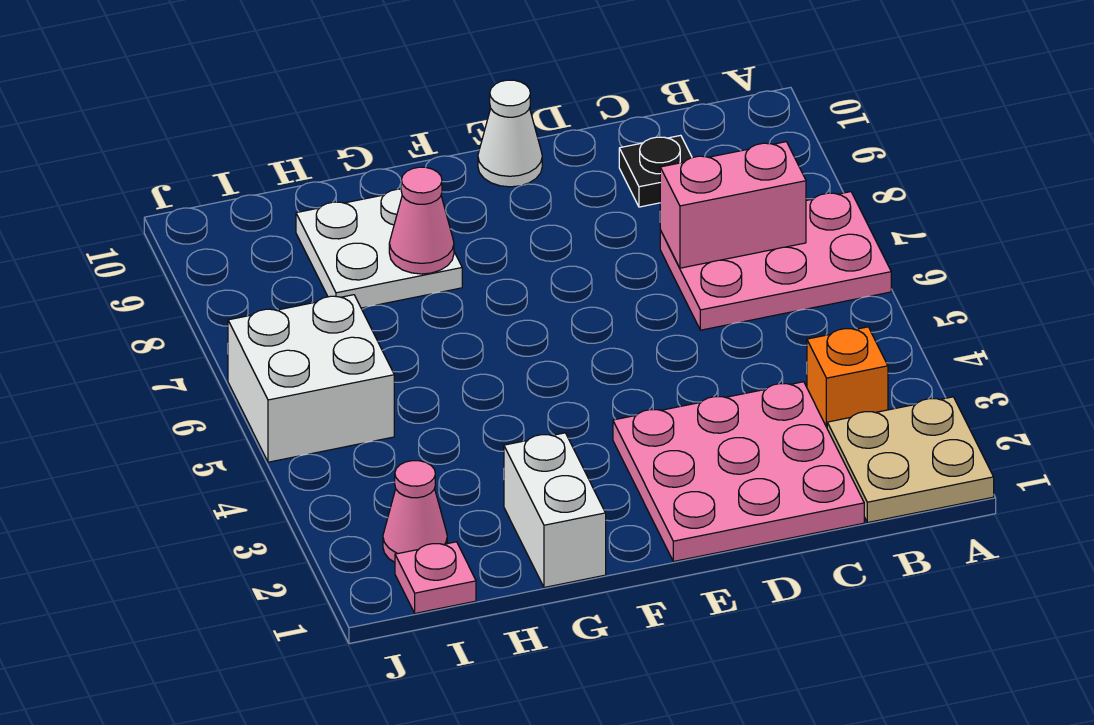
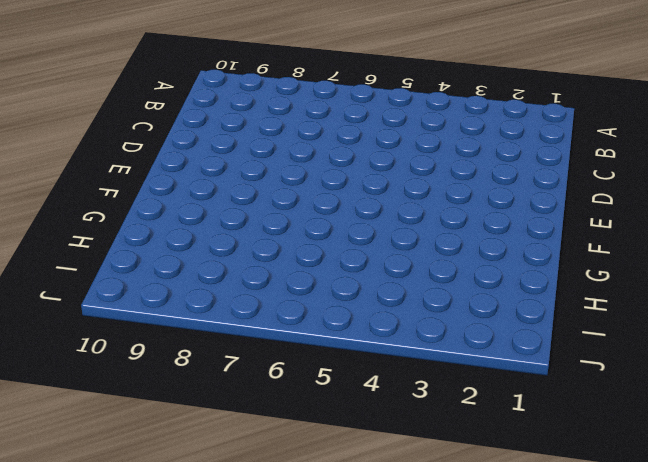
none -> tan 2x2 plate [827,397,994,523]
none -> pink 2x3 plate [660,192,891,330]
none -> orange 1x1 brick [807,327,888,427]

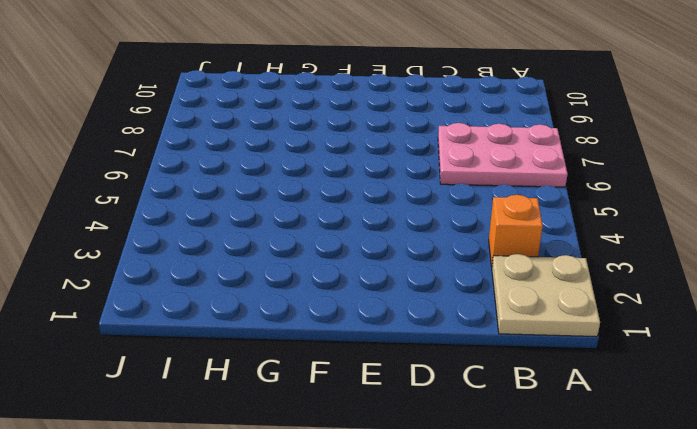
none -> pink 3x3 plate [613,382,864,561]
none -> black 1x1 plate [619,135,692,207]
none -> white 1x1 cone [478,80,542,187]

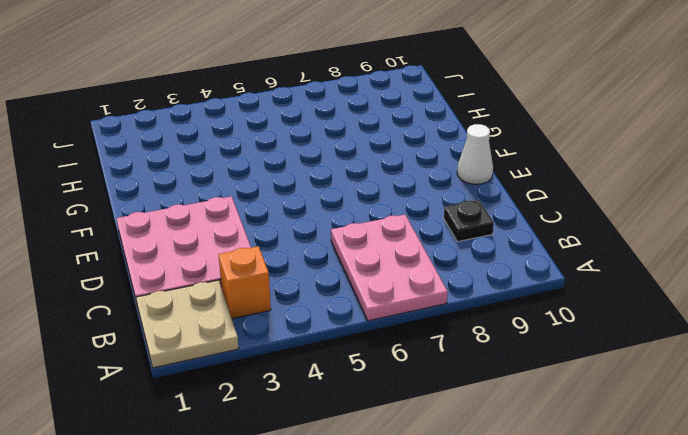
none -> white 1x2 brick [504,433,606,587]
none -> white 2x2 plate [296,189,462,308]
none -> pink 1x1 plate [395,542,476,613]

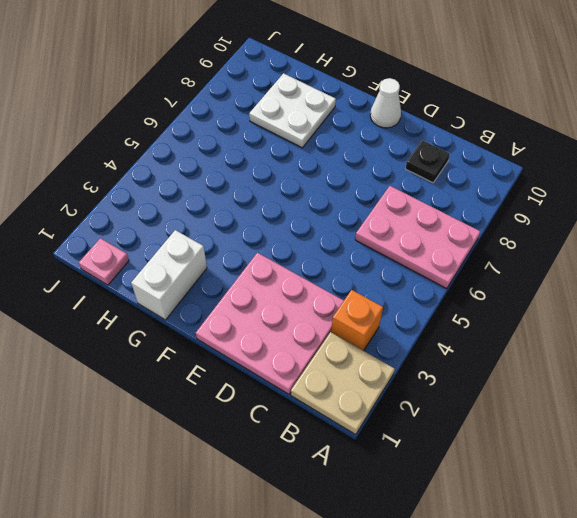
none -> pink 1x1 cone [383,461,447,562]
none -> white 2x2 brick [228,295,394,462]
none -> pink 1x2 brick [660,142,806,268]

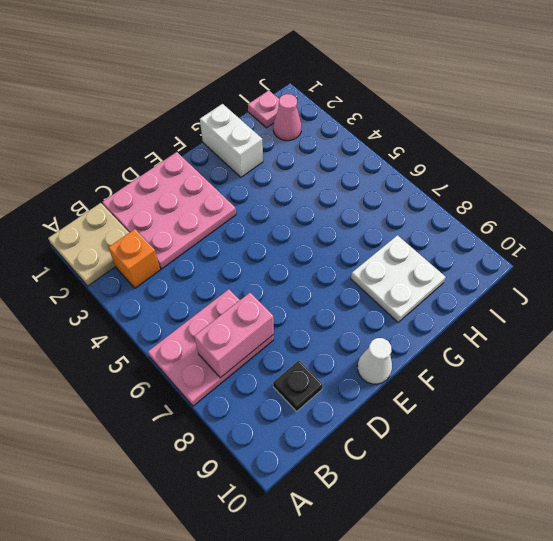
none -> white 2x2 brick [228,295,394,462]
none -> pink 1x1 cone [389,167,454,274]

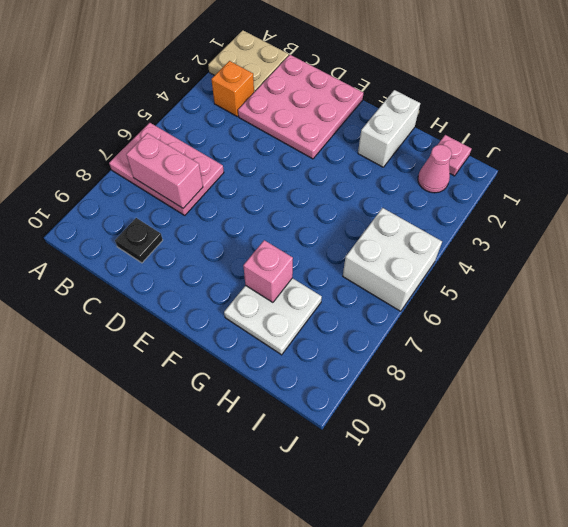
pink 1x1 brick [243,240,293,302] -> pink 1x1 cone [389,167,454,274]
none -> white 1x1 cone [478,80,542,187]

